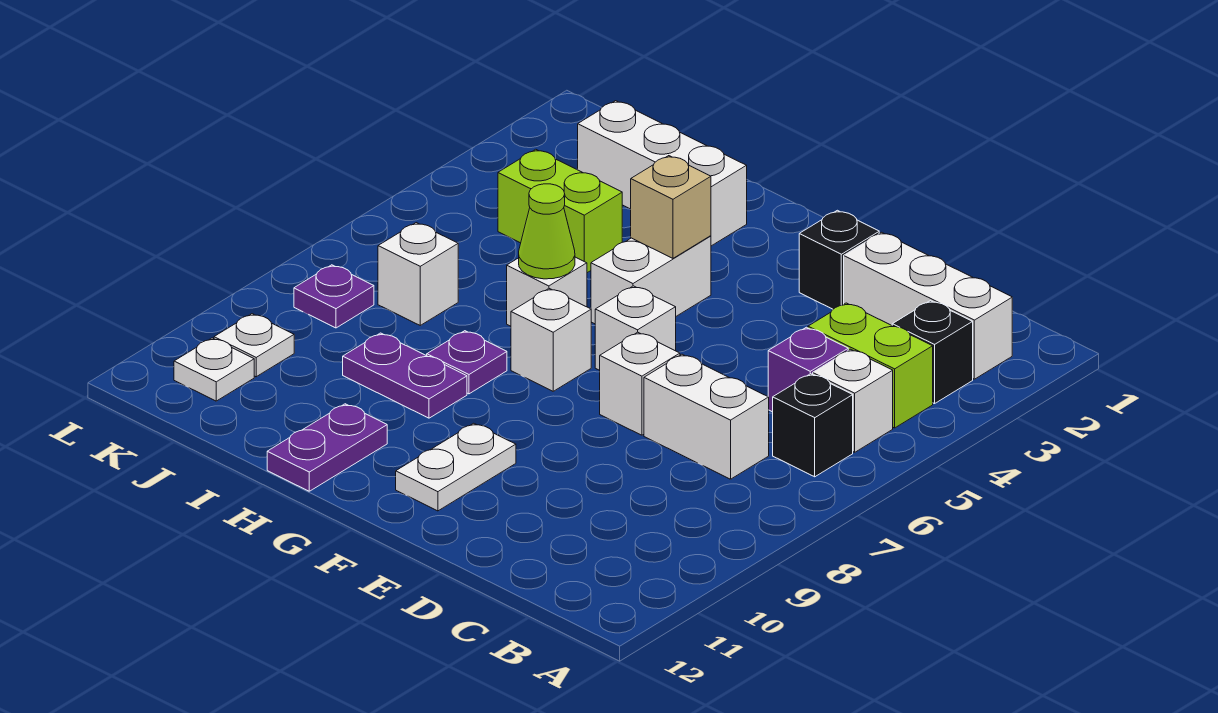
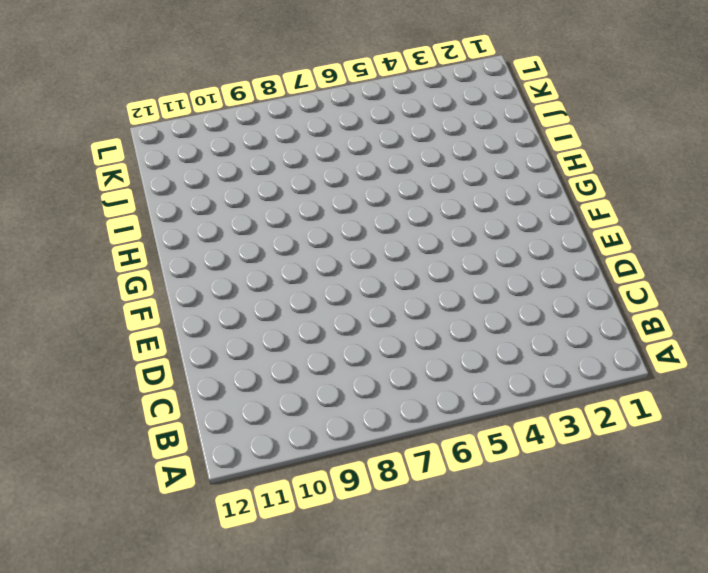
none -> white 1x3 brick [844,232,1012,379]
none -> black 1x1 brick [892,301,973,404]
none -> lime 1x2 brick [808,303,933,428]

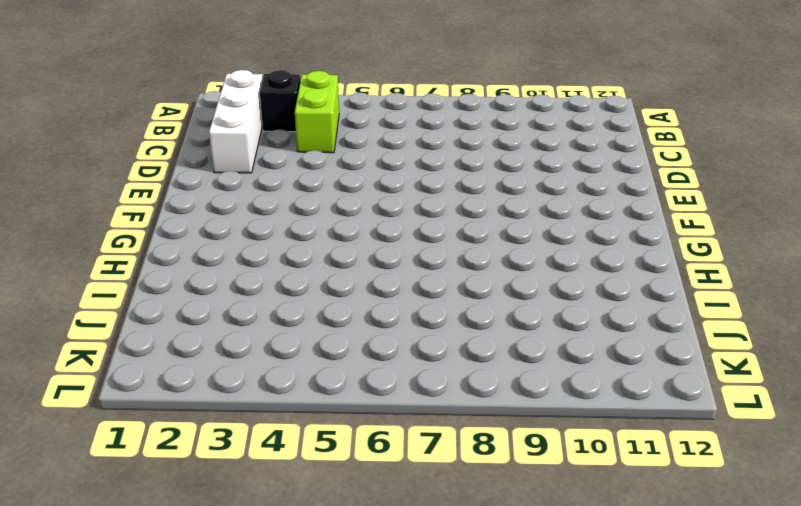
none -> white 1x1 brick [813,349,893,452]
none -> black 1x1 brick [773,374,853,477]
none -> purple 1x1 brick [768,327,848,412]

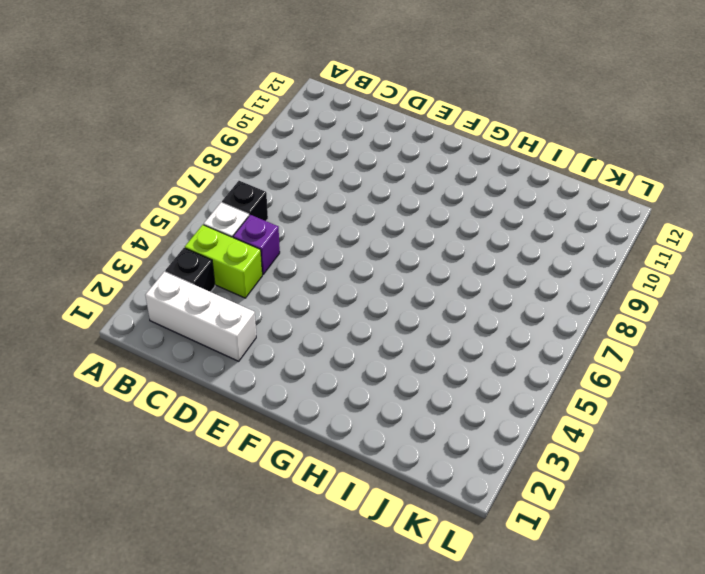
none -> white 1x2 brick [644,354,769,479]
none -> black 1x1 brick [799,210,879,309]
none -> white 1x1 brick [600,332,680,435]

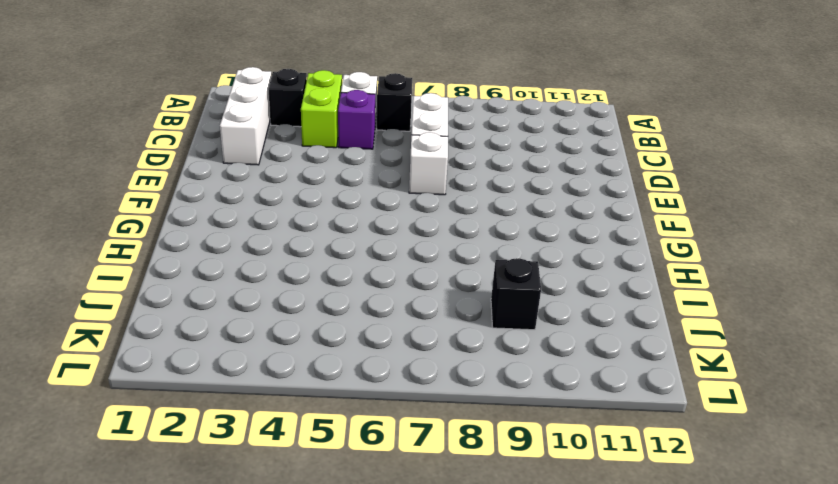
black 1x1 brick [491,258,541,330] -> black 1x1 brick moved to [799,210,879,309]
none -> white 1x1 brick [595,286,676,370]
none -> white 1x2 plate [396,423,516,511]
none -> white 1x2 brick [591,236,711,324]

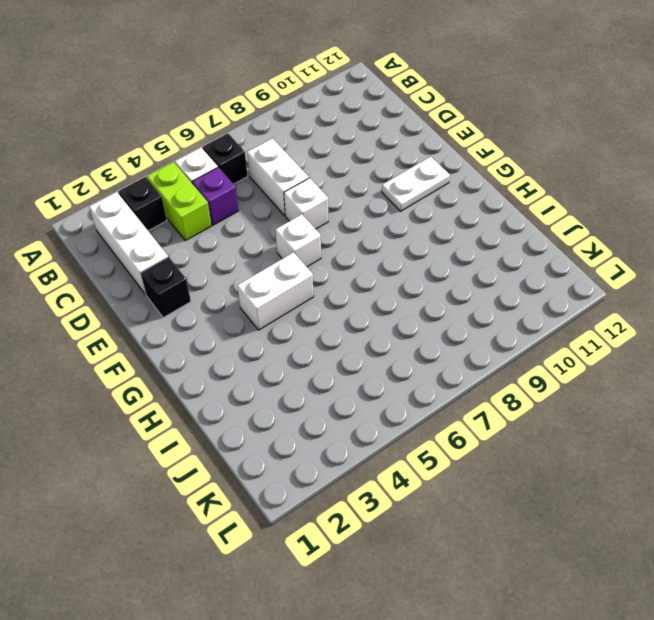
none -> white 1x1 brick [511,289,591,391]
none -> white 1x3 brick [578,101,747,246]
none -> white 1x1 brick [507,257,587,326]

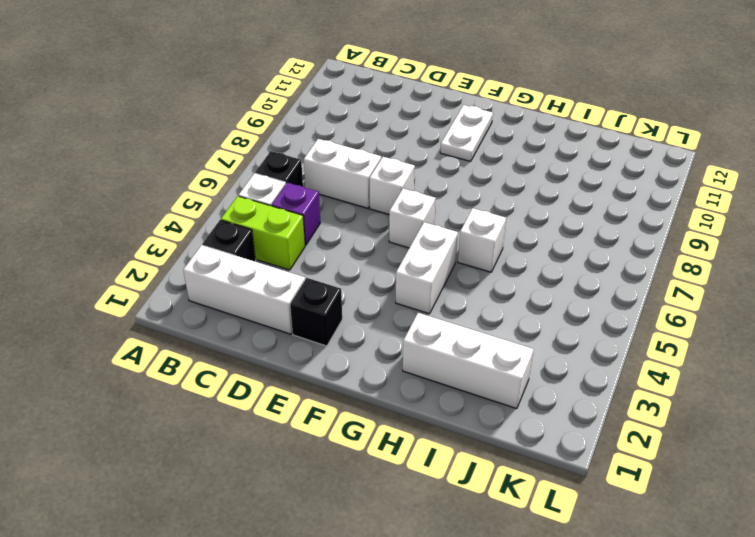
none -> white 1x1 brick [511,289,591,391]
none -> purple 1x1 plate [427,331,507,394]
none -> purple 1x2 plate [343,333,467,418]

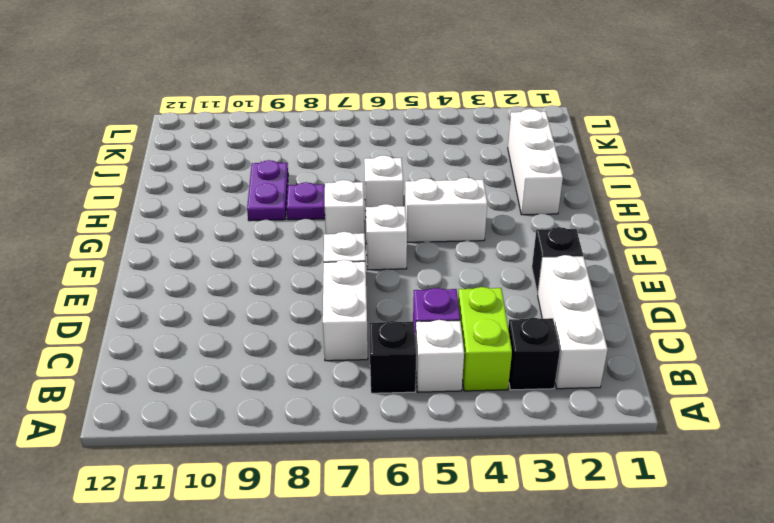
none -> white 1x2 plate [396,423,516,511]
none -> purple 1x2 plate [267,404,387,491]
none -> lime 1x2 brick [498,149,622,273]

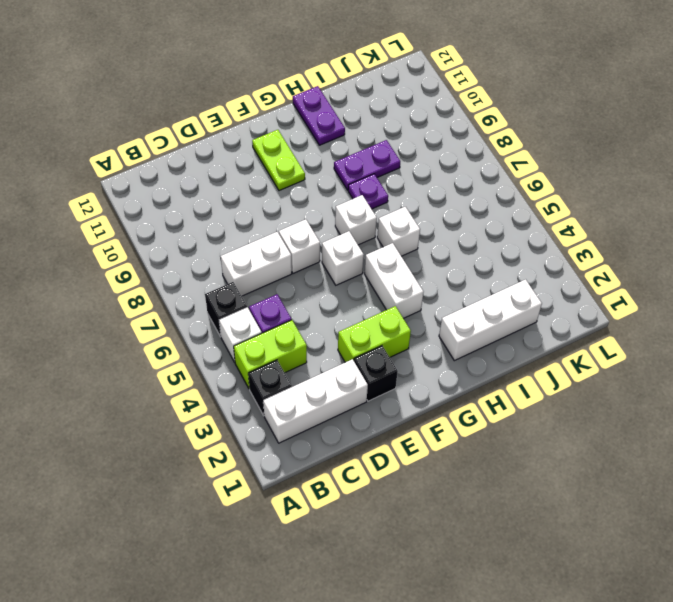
lime 1x2 brick [338,306,411,362] -> lime 1x2 brick moved to [498,149,622,273]
lime 1x2 plate [252,130,305,191] -> white 1x2 plate [396,423,516,511]
none -> white 1x1 brick [378,223,458,325]
none -> purple 1x1 plate [294,265,374,328]
none -> white 1x1 plate [214,314,294,377]

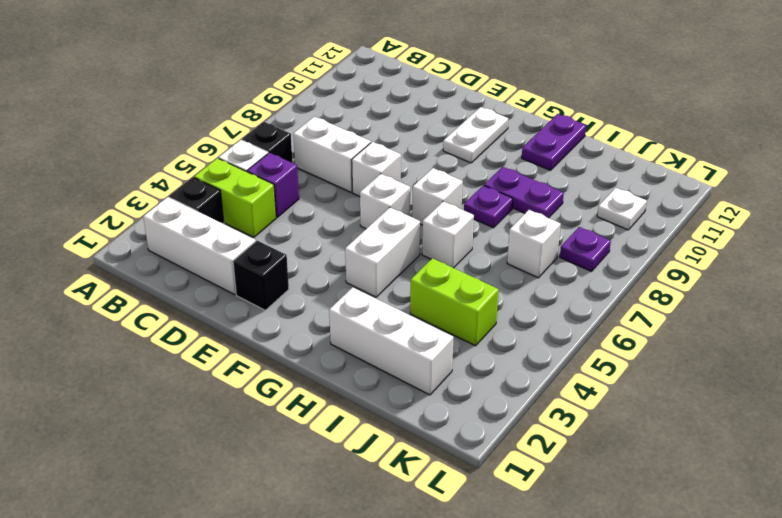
none -> white 1x1 plate [174,338,254,401]
none -> tan 1x1 brick [631,156,711,258]
none -> lime 1x1 cone [519,184,575,279]

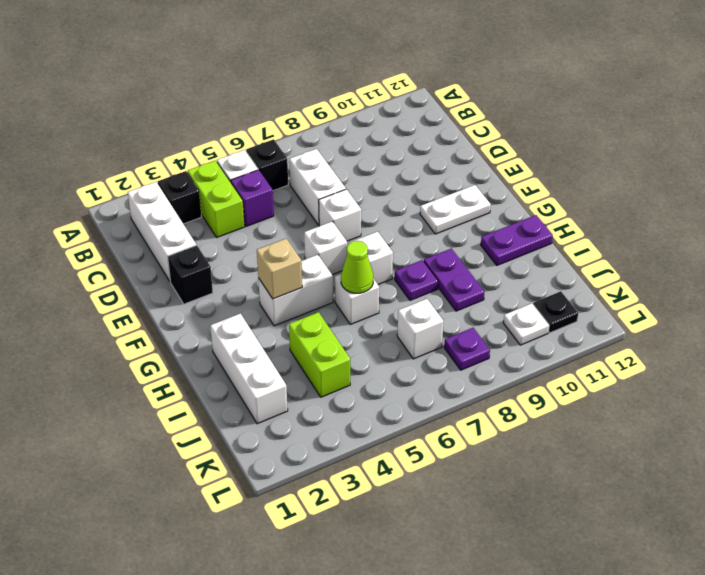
black 1x1 plate [533,291,578,333] -> white 1x1 plate [174,338,254,401]

